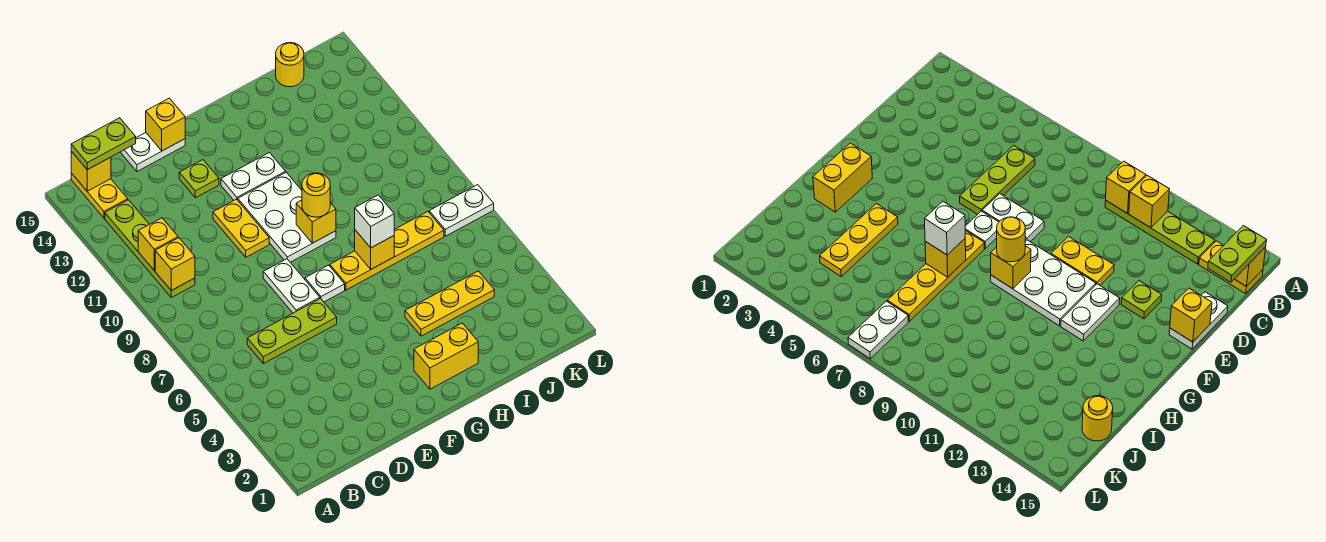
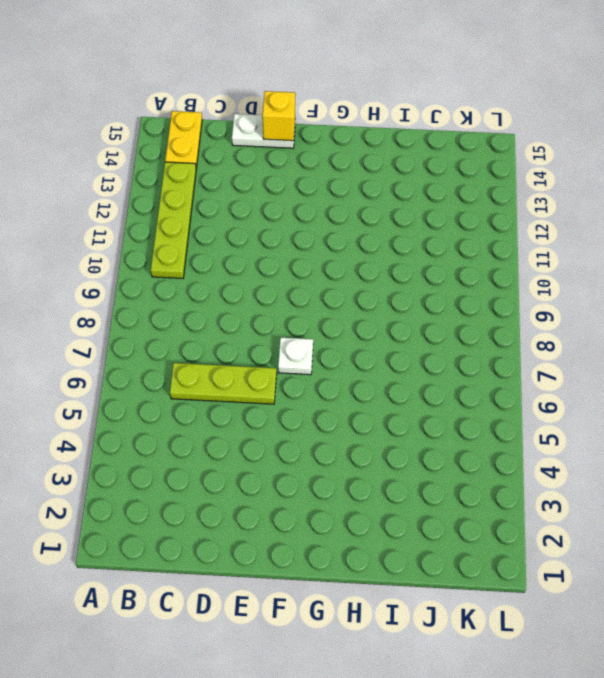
none -> white 1x2 plate [263,259,320,313]
none -> yellow 1x2 plate [213,199,269,257]
none -> lime 1x1 plate [179,160,219,198]

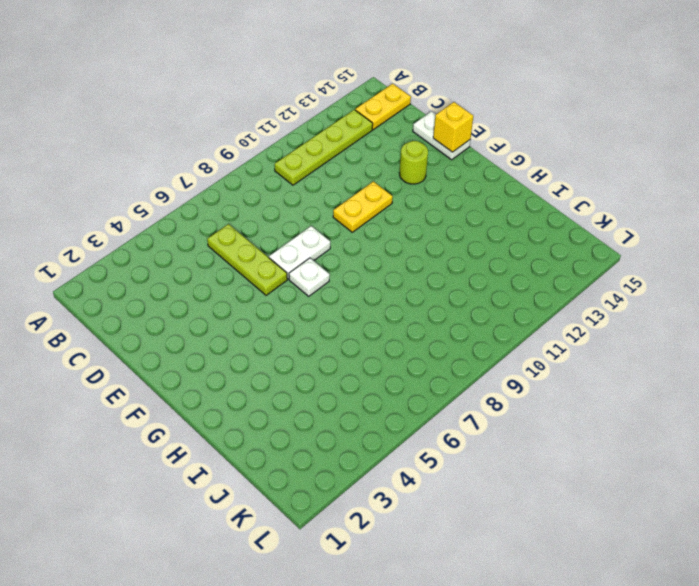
lime 1x1 round brick [399,141,428,184] -> lime 1x1 plate [179,160,219,198]
none -> white 2x3 plate [238,172,336,262]
none -> white 1x2 plate [221,153,286,200]
none -> yellow 1x2 brick [414,323,478,389]

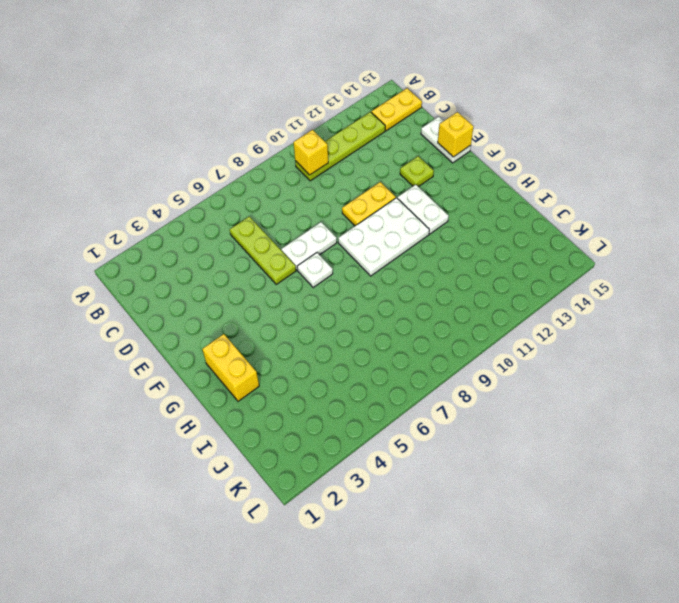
none -> yellow 1x4 plate [330,212,444,290]
none -> yellow 1x3 plate [405,271,494,336]
none -> yellow 1x1 round brick [276,43,304,87]

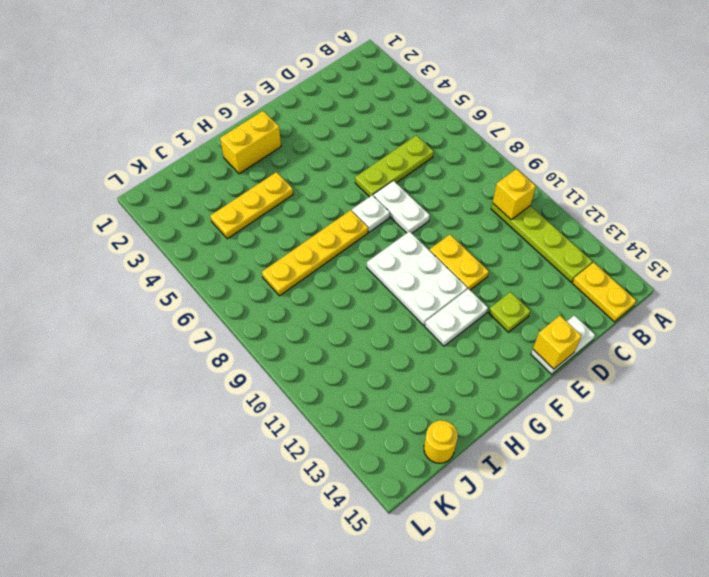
none -> white 1x2 plate [429,185,494,236]
none -> yellow 1x1 brick [138,218,178,271]
none -> yellow 1x1 brick [71,151,111,191]

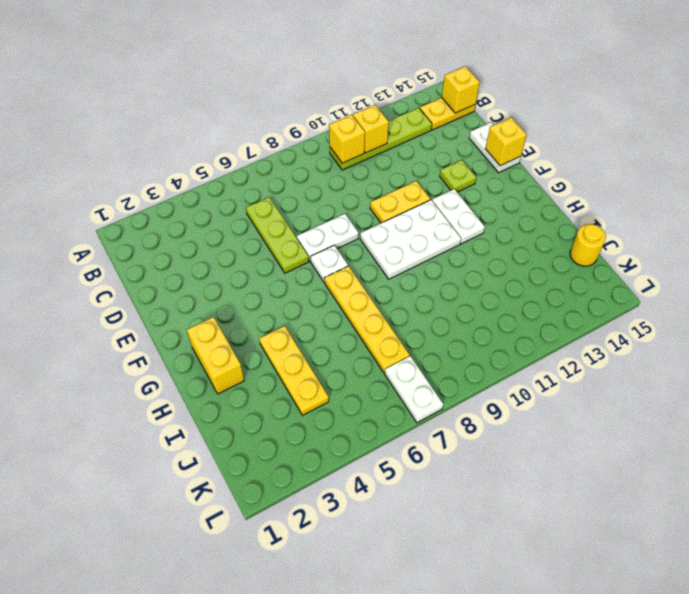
none -> yellow 1x1 brick [296,200,336,243]
none -> yellow 1x1 brick [355,230,394,269]
none -> lime 1x2 plate [71,118,136,170]

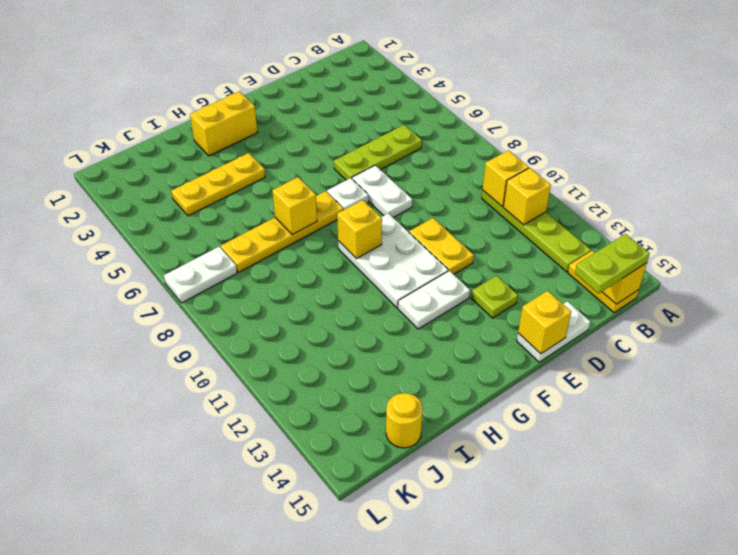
none -> yellow 1x1 round brick [302,173,330,217]
none -> white 1x1 brick [355,195,394,248]

